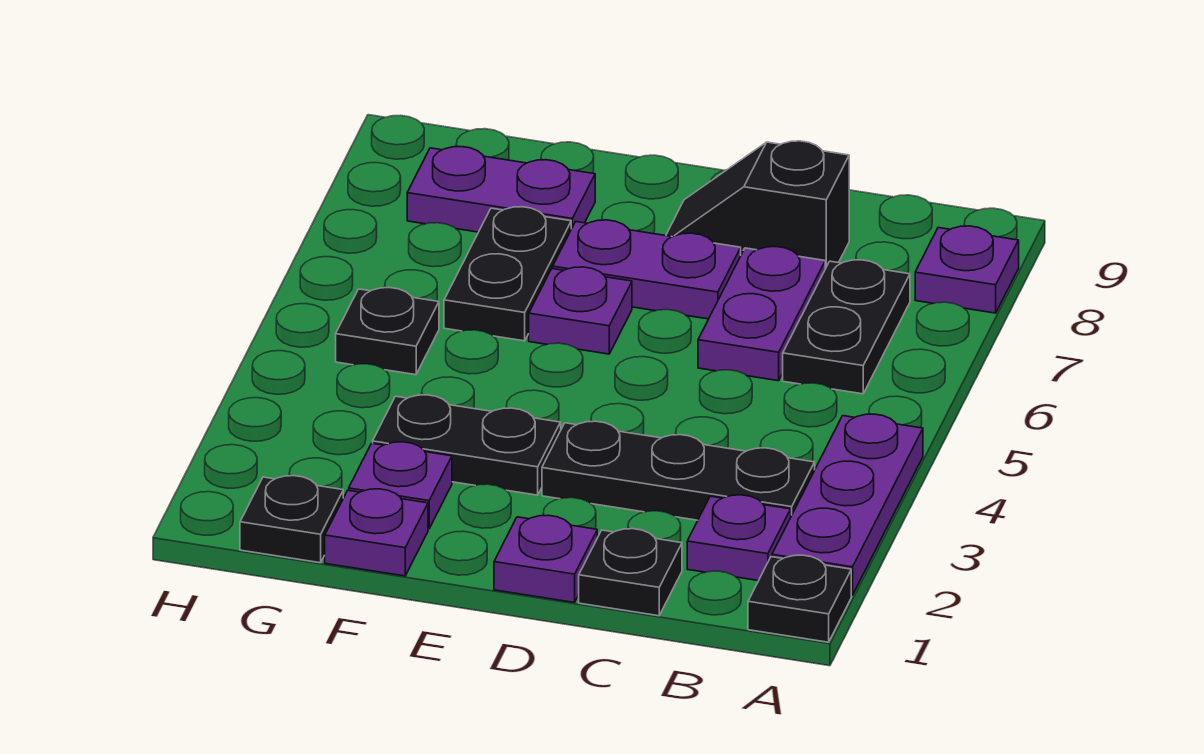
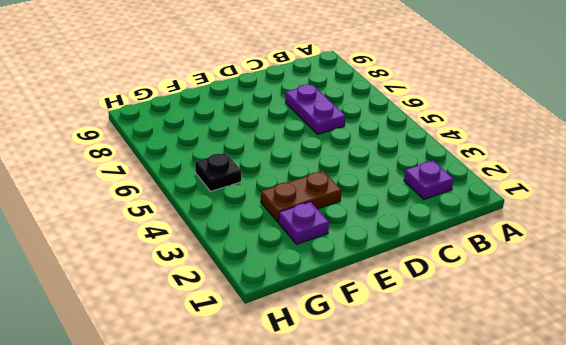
brown 1x2 plate [261,171,341,222] -> black 1x2 plate [373,395,561,495]
none -> black 1x1 plate [748,555,851,642]
none -> purple 1x3 plate [772,414,923,595]
none -> purple 1x1 plate [915,226,1019,313]

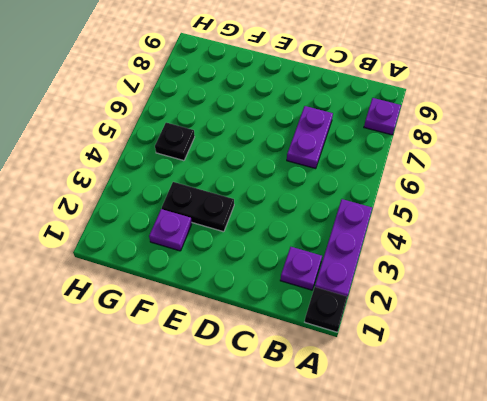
none -> black 1x3 plate [542,421,815,520]
none -> black 1x2 plate [783,260,910,394]
none -> black 1x1 plate [579,529,682,616]

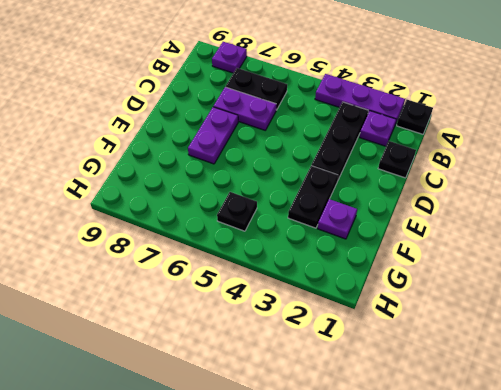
none -> black 1x2 slope [666,141,849,269]
none -> purple 1x1 plate [494,515,597,603]
none -> purple 1x1 plate [529,267,632,354]

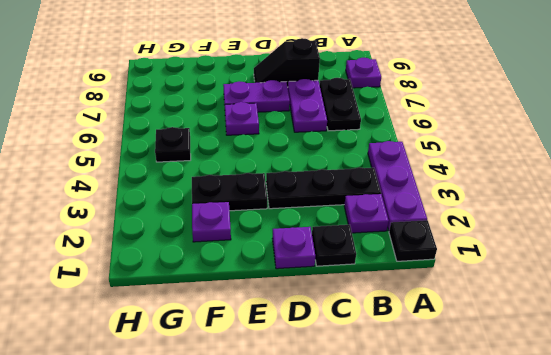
none -> purple 1x1 plate [325,489,428,576]
none -> black 1x2 plate [444,207,571,341]
none -> purple 1x2 plate [407,147,595,232]

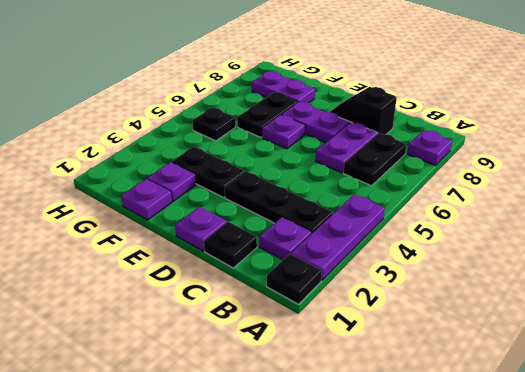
none -> black 1x1 plate [240,476,343,563]

